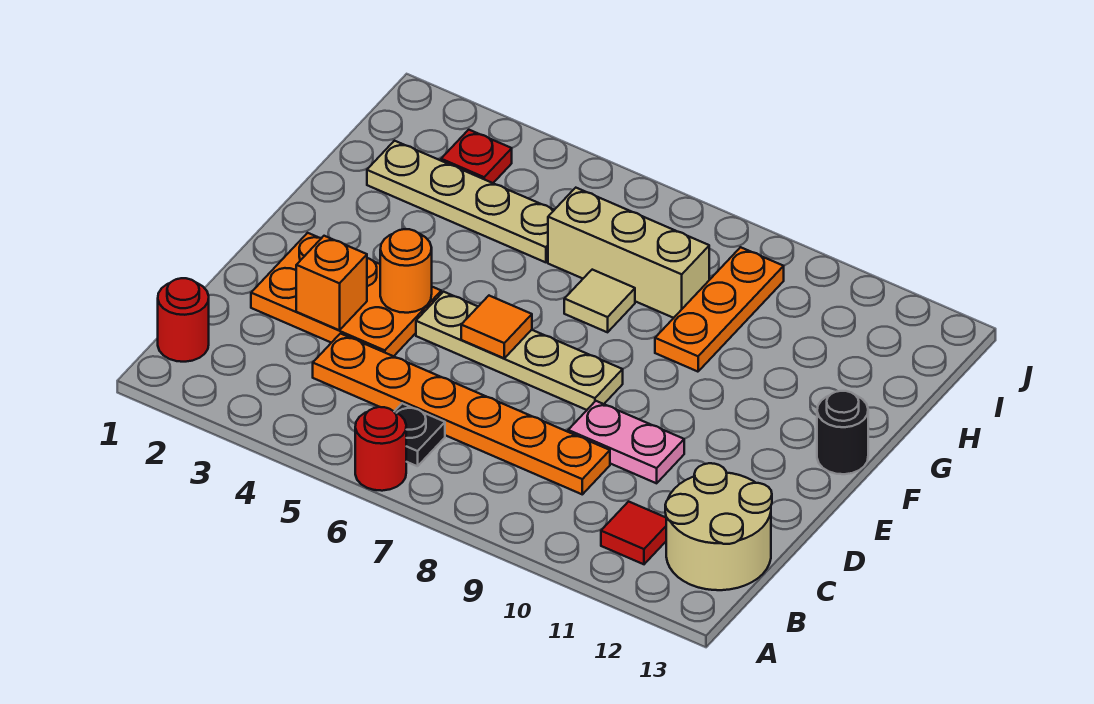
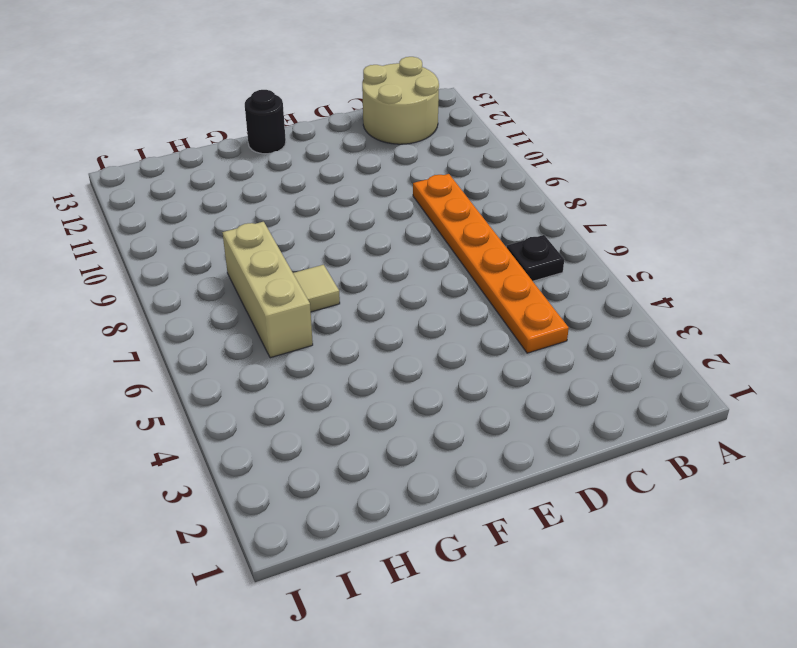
none -> red 1x1 round brick [355,407,406,491]
none -> red 1x1 round brick [158,278,209,362]
none -> red 1x1 tile [601,502,666,564]

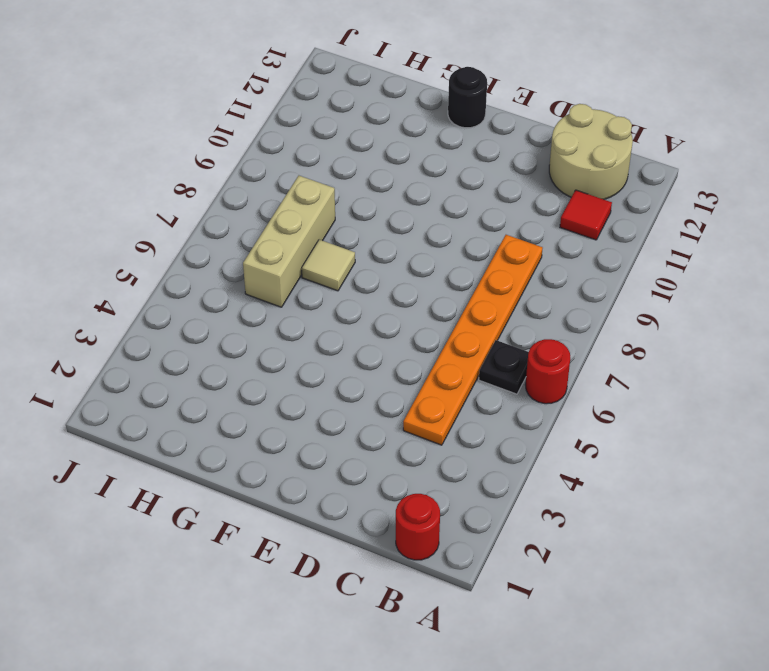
none -> orange 2x3 plate [251,233,441,356]
none -> pink 1x2 plate [568,401,684,483]
none -> tan 1x4 plate [416,292,623,410]

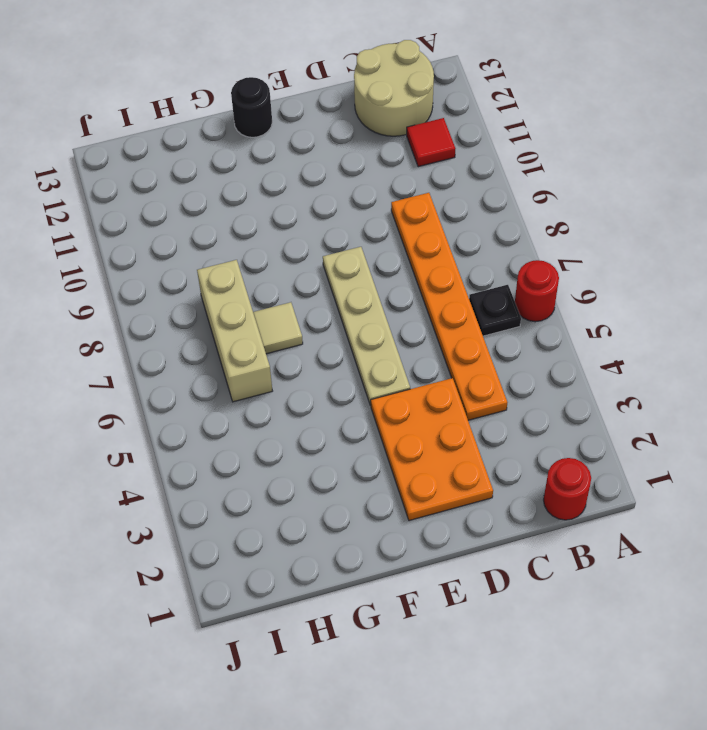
none -> pink 1x2 plate [568,401,684,483]
none -> orange 1x3 plate [655,247,784,372]
none -> tan 1x4 plate [367,141,554,262]

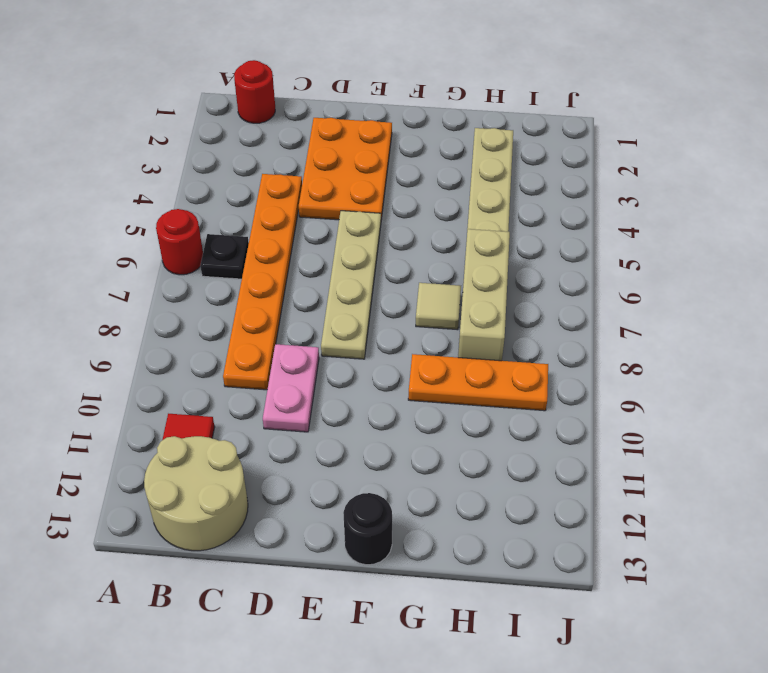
none -> red 1x1 plate [441,130,512,183]
none -> orange 1x1 brick [296,236,367,330]
none -> orange 1x1 round brick [380,229,432,313]

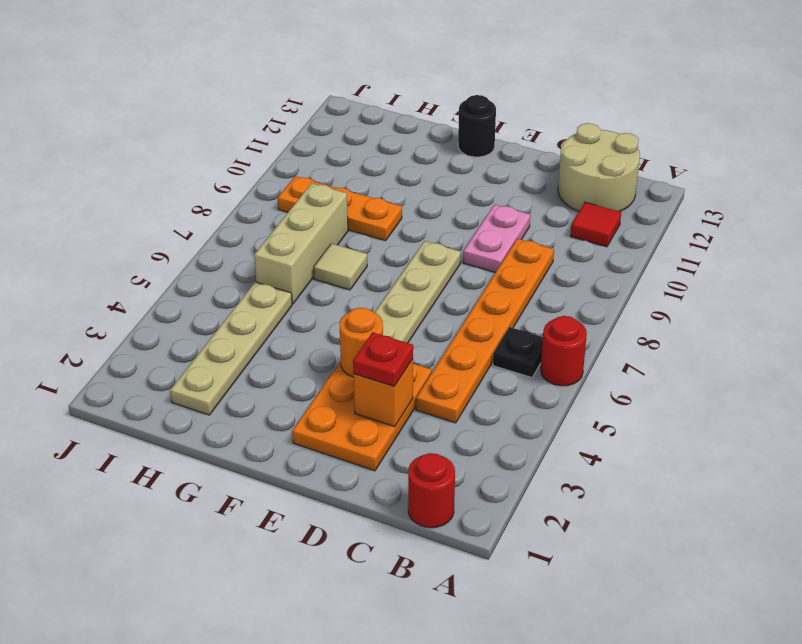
red 1x1 plate [353,332,413,386] -> red 1x1 plate moved to [441,130,512,183]
none -> orange 1x1 tile [461,296,532,358]

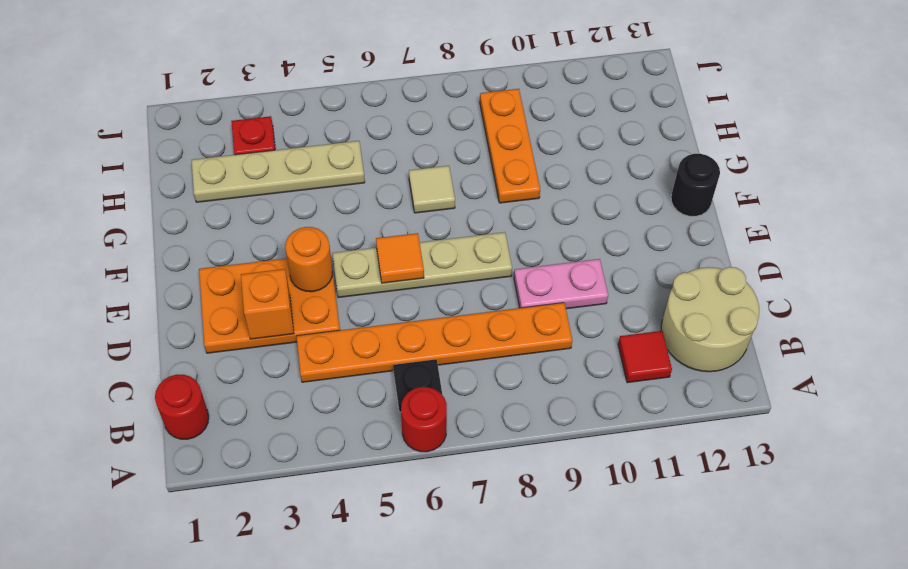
none -> tan 1x3 brick [548,188,709,318]

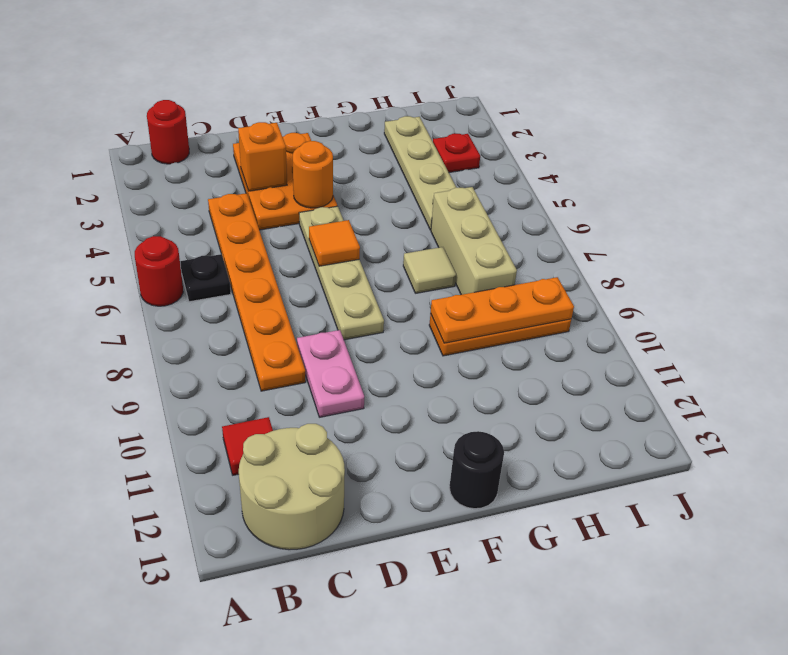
orange 1x3 plate [431,277,574,343] -> none

